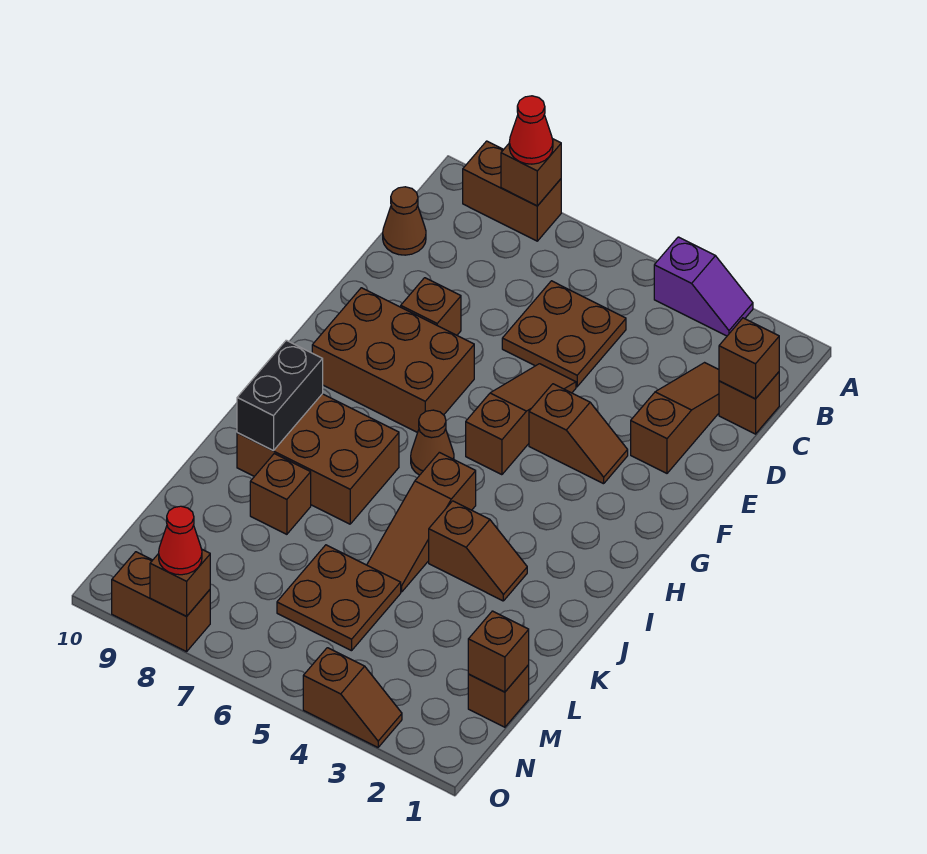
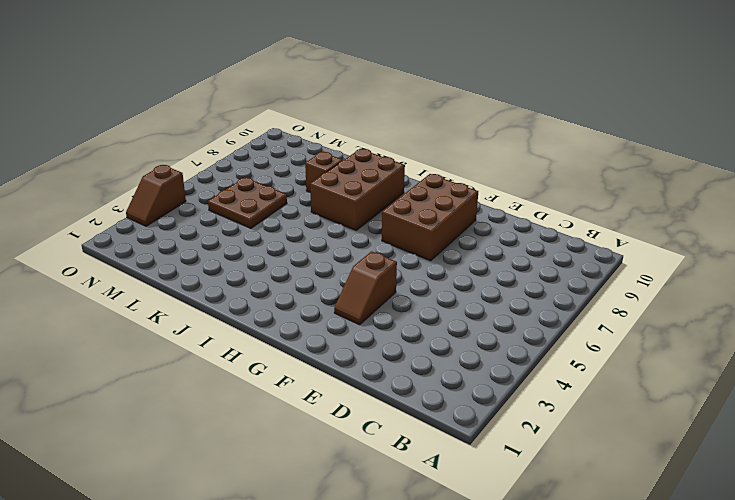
none -> purple 1x2 slope [654,237,753,336]
none -> brown 1x2 brick [463,141,561,241]
none -> brown 1x1 brick [719,372,779,434]

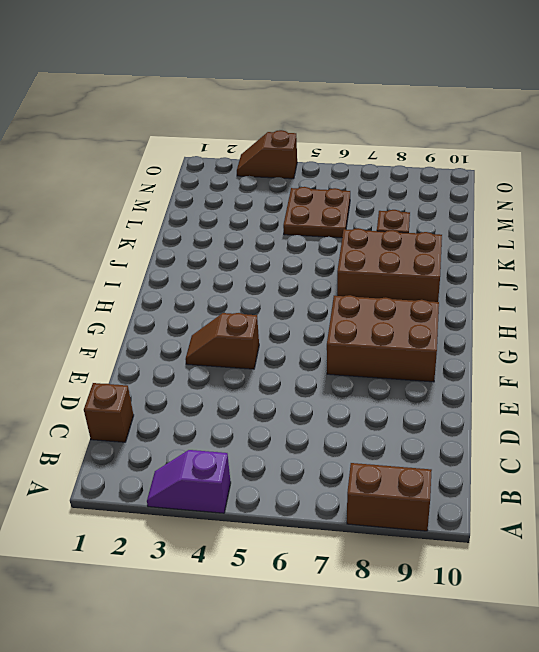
none -> brown 1x3 slope [631,363,719,473]
none -> brown 2x2 plate [502,281,626,387]
none -> brown 1x1 cone [383,187,426,255]

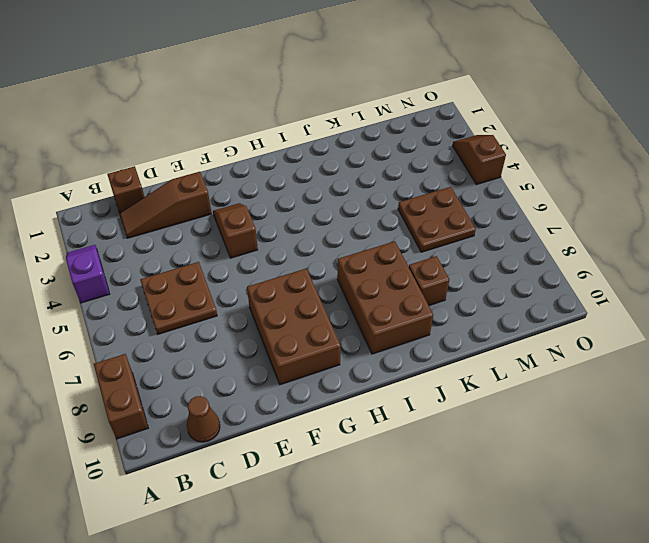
none -> brown 1x3 slope [466,364,576,475]
none -> brown 1x1 brick [401,278,461,335]
none -> brown 1x1 cone [411,410,454,475]

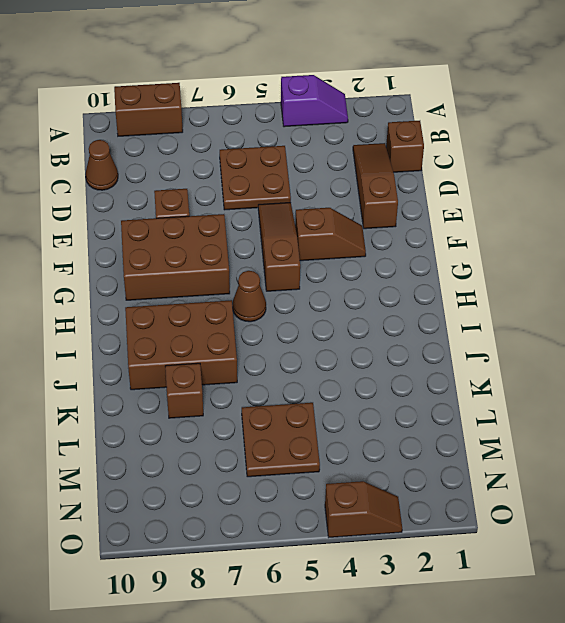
none -> brown 1x3 slope [367,452,476,592]
none -> brown 1x2 slope [429,501,527,601]
none -> brown 1x1 brick [468,665,529,727]

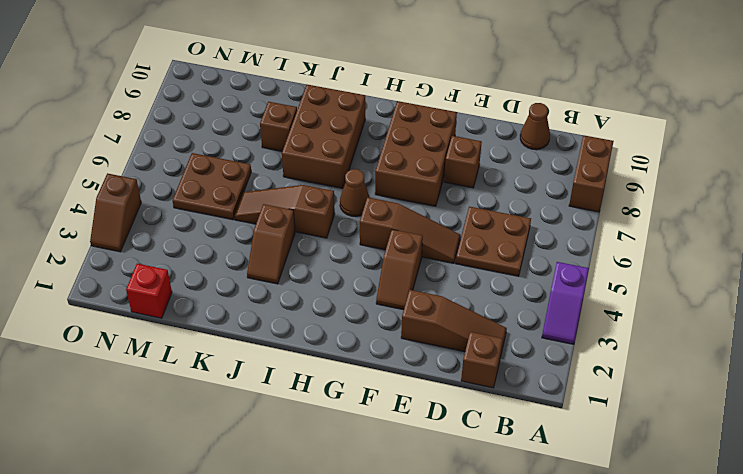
red 1x1 brick [126,264,172,318] -> brown 1x1 brick [468,665,529,727]
none -> brown 1x2 brick [112,552,210,652]
none -> brown 1x1 brick [501,139,561,206]
none -> brown 1x1 brick [719,318,779,399]

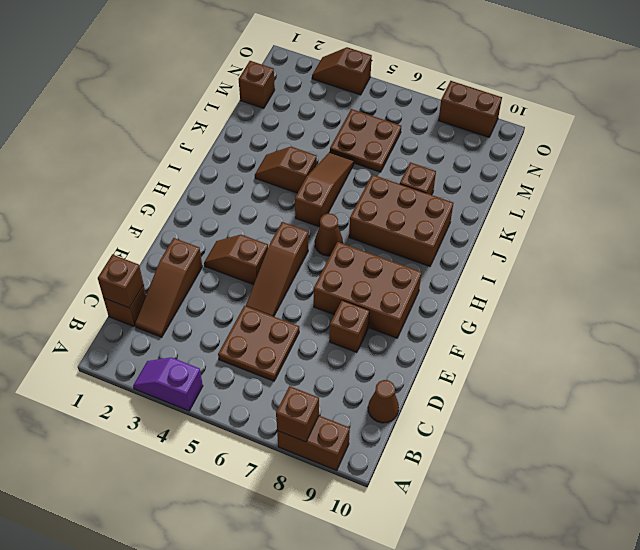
none -> black 1x2 brick [237,340,323,451]
none -> brown 1x1 brick [468,611,529,692]
none -> brown 1x1 brick [150,550,210,616]

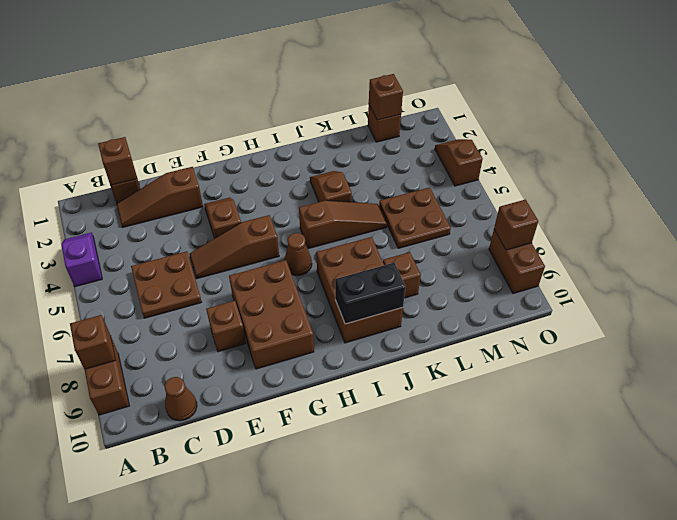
none -> red 1x1 cone [509,96,553,164]
none -> red 1x1 cone [159,506,202,575]

